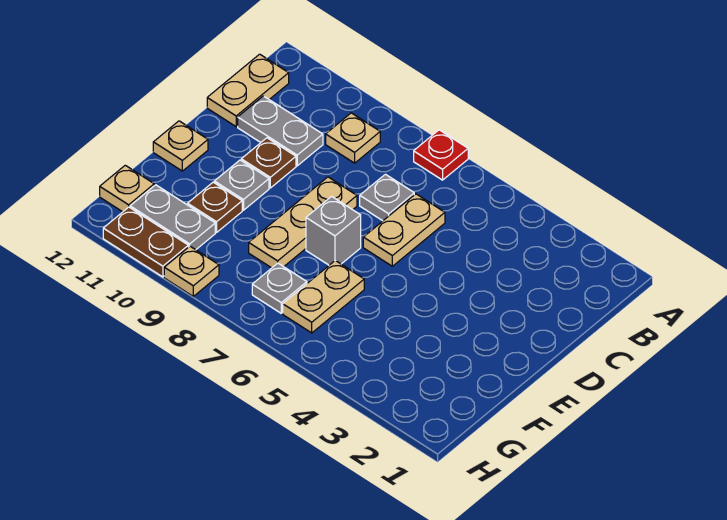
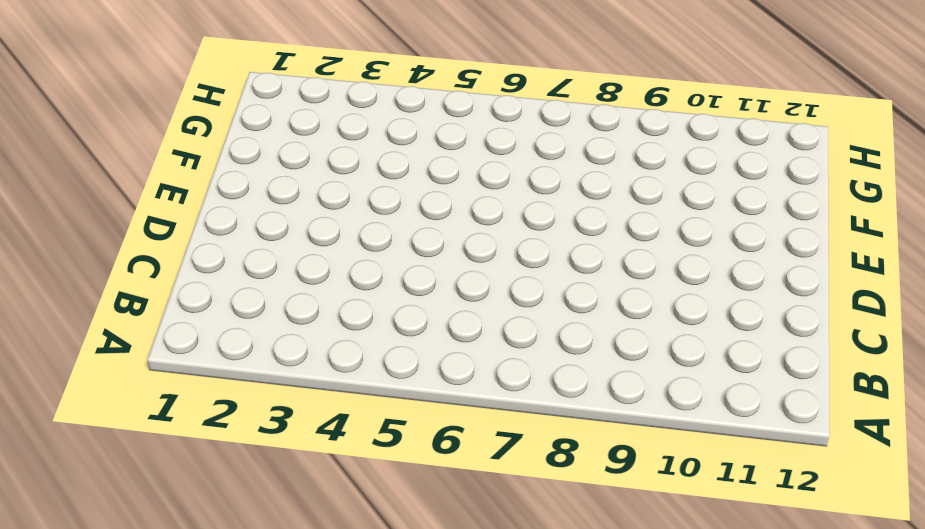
none -> red 1x1 plate [414,130,468,180]
none -> tan 1x1 plate [326,113,380,163]
none -> tan 1x2 plate [207,54,289,127]

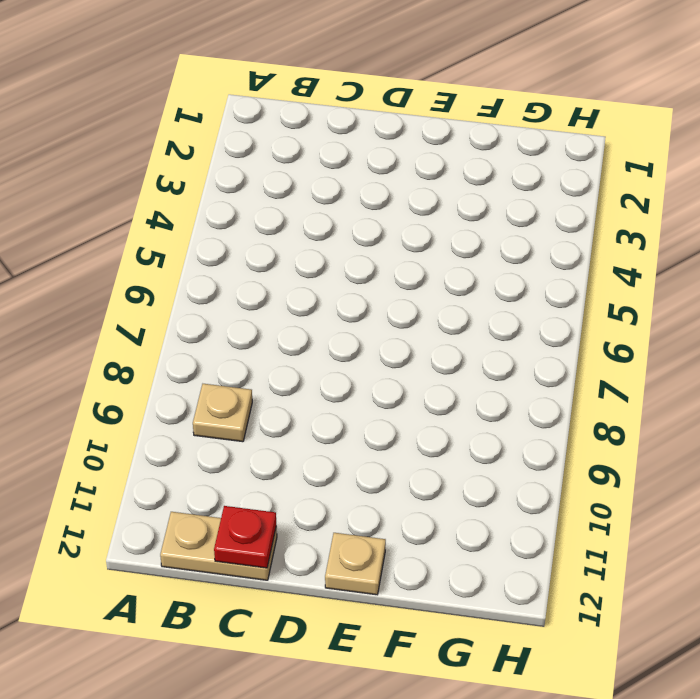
red 1x1 plate [214,506,276,568] -> red 1x1 plate moved to [414,130,468,180]
none -> tan 1x2 plate [363,194,445,266]
none -> grey 1x1 plate [360,174,414,221]
none -> grey 1x2 plate [238,96,323,166]

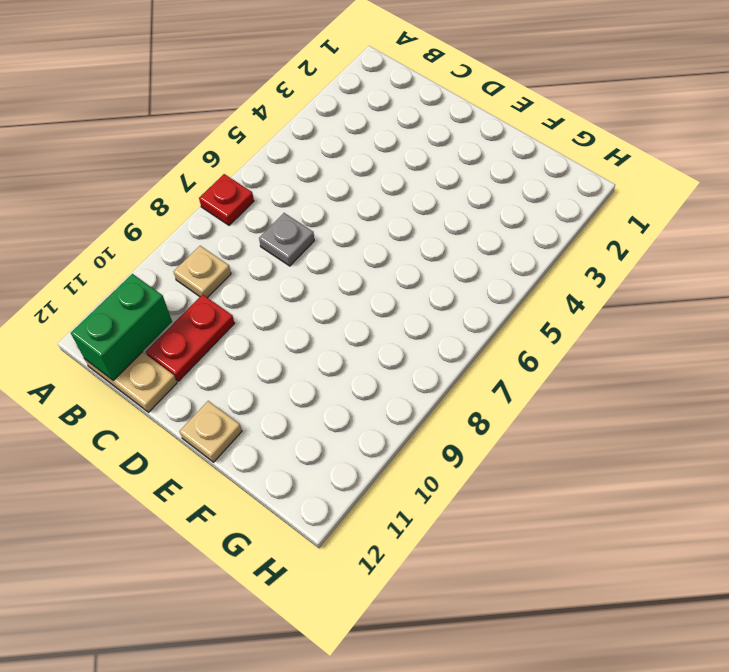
green 1x2 brick [71,274,172,381] -> none
red 1x2 plate [146,294,234,381] -> grey 1x2 plate [238,96,323,166]
none -> tan 1x2 plate [363,194,445,266]
none -> tan 1x3 plate [249,177,357,268]
none -> brown 1x1 plate [241,138,296,188]

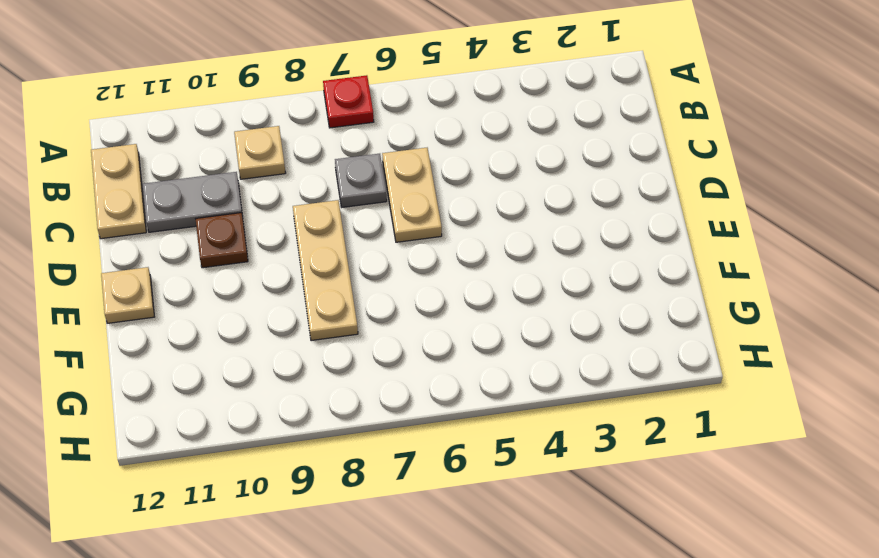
none -> grey 1x1 brick [306,196,361,265]
none -> grey 1x1 plate [214,160,269,210]
none -> tan 1x2 plate [283,261,364,333]

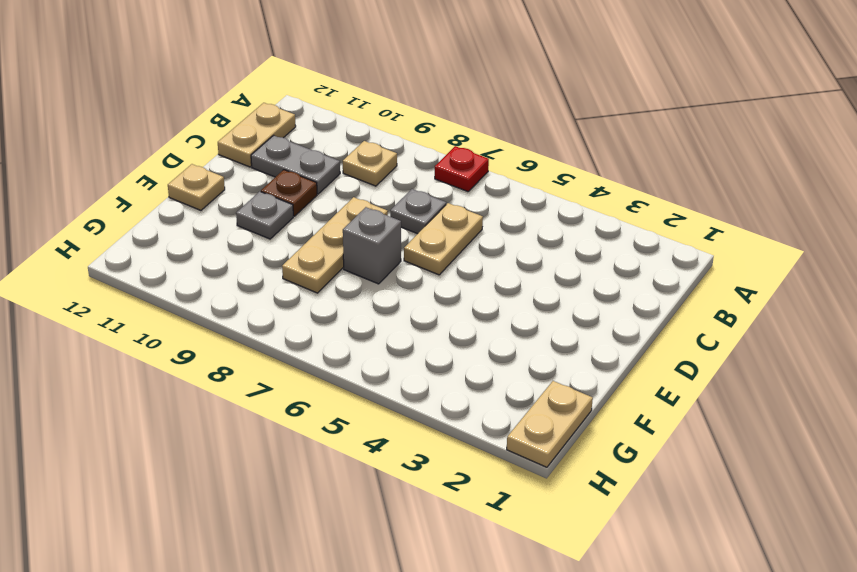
tan 1x2 plate [507,381,593,467] -> tan 1x2 plate moved to [283,261,364,333]
none -> brown 1x1 plate [188,182,242,232]
none -> grey 1x1 plate [252,263,307,313]
none -> grey 1x2 plate [130,185,215,250]

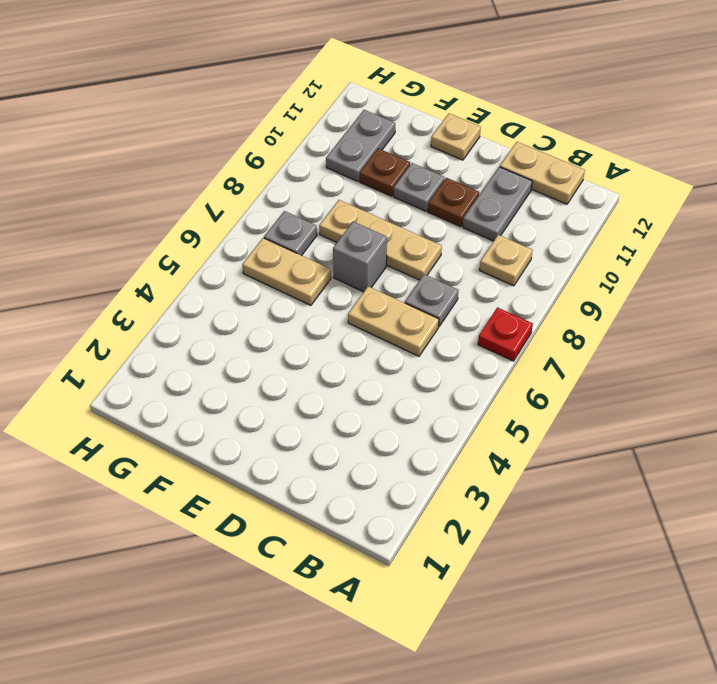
none -> tan 1x1 plate [100,165,154,212]
none -> tan 1x1 plate [164,246,219,296]
none -> brown 1x2 plate [103,207,188,277]

